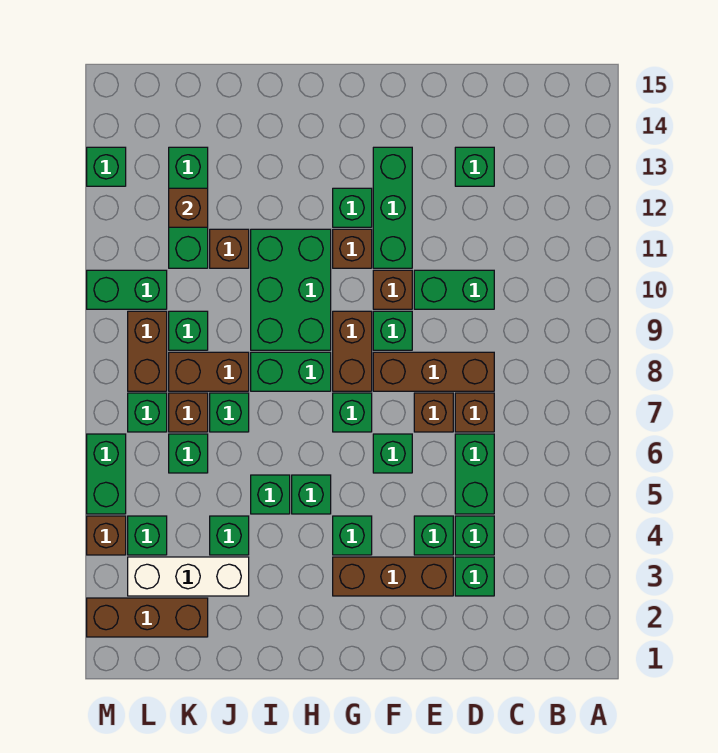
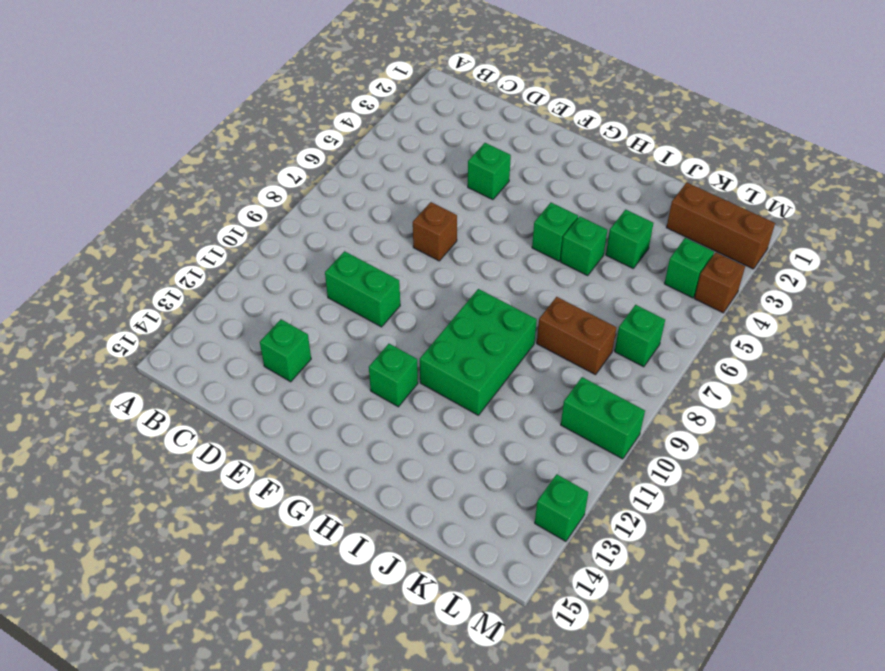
none -> green 1x1 brick [455,557,494,596]
none -> green 1x1 brick [455,516,494,555]
none -> green 1x2 brick [455,434,494,514]
none -> brown 1x1 brick [455,393,494,432]

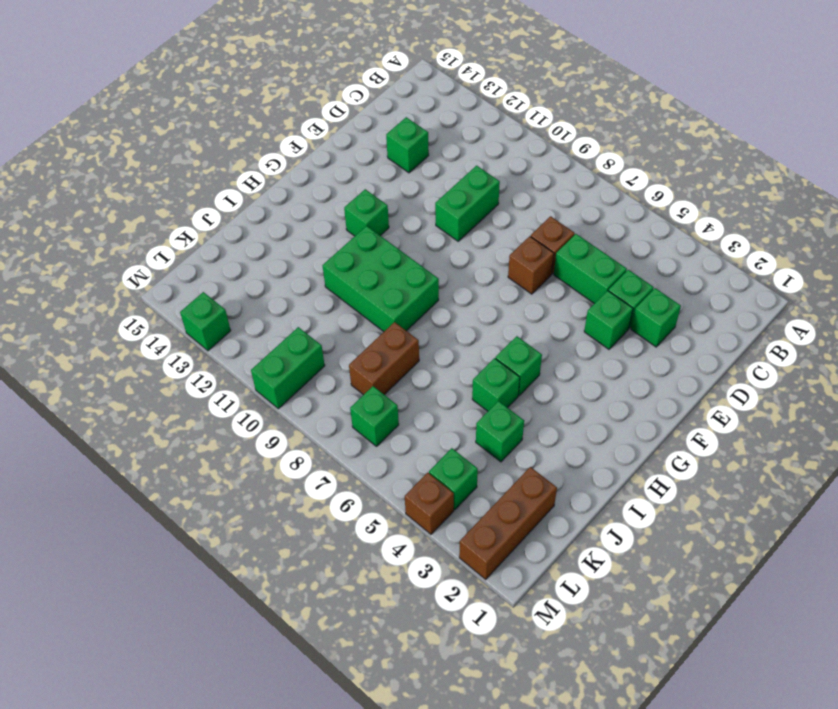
none -> brown 1x3 brick [373,352,494,391]
none -> brown 1x3 brick [333,557,453,596]
none -> green 1x1 brick [373,434,412,473]
none -> green 1x1 brick [373,311,412,350]

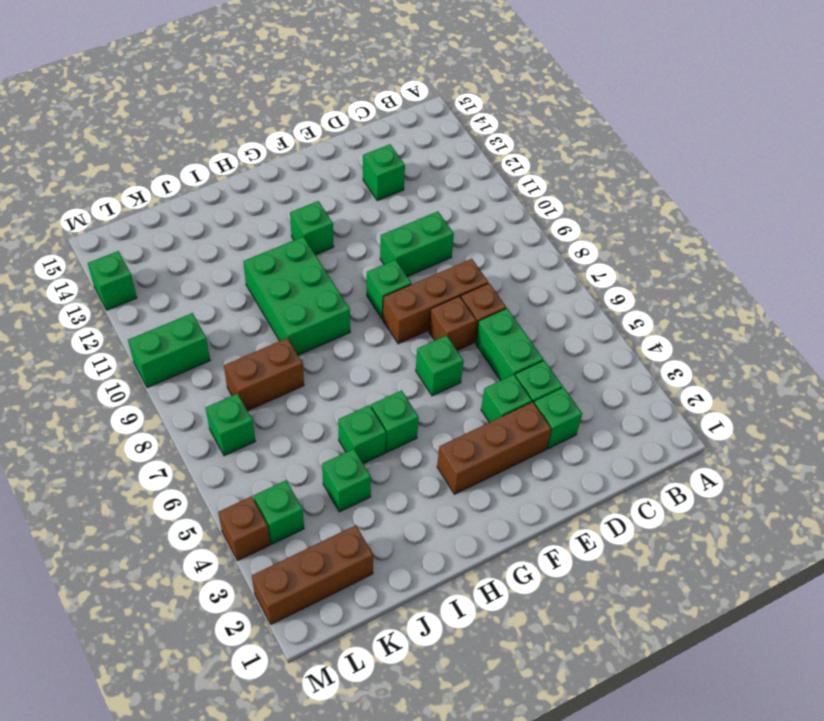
none -> brown 1x1 brick [373,270,412,309]
none -> green 1x3 brick [373,147,412,268]
none -> green 1x1 brick [333,516,372,555]
none -> green 1x1 brick [333,393,372,432]

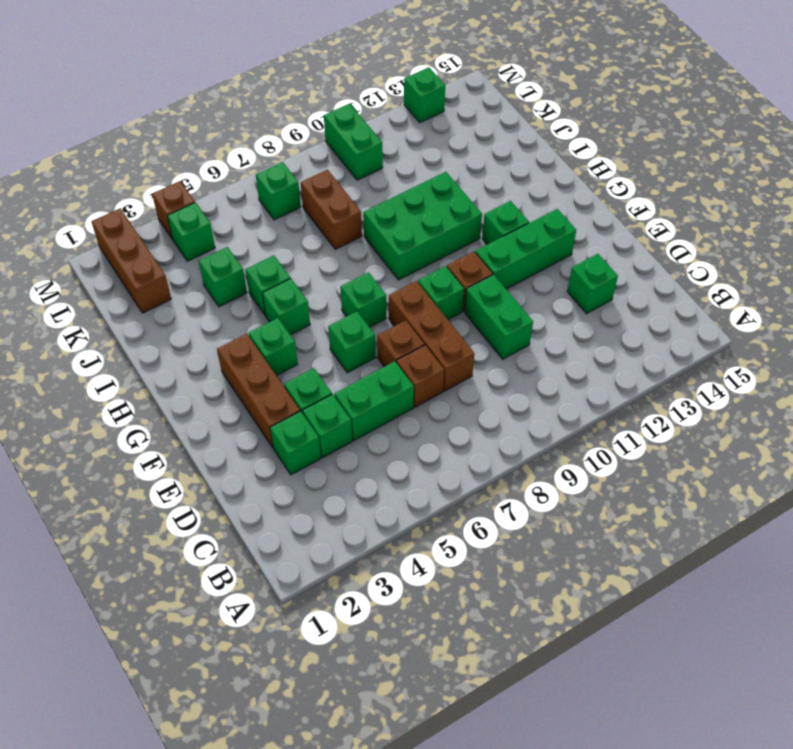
none -> brown 1x2 brick [333,311,372,391]
none -> brown 1x1 brick [333,229,372,268]
none -> green 1x2 brick [251,352,331,391]
none -> white 1x3 brick [128,557,249,596]

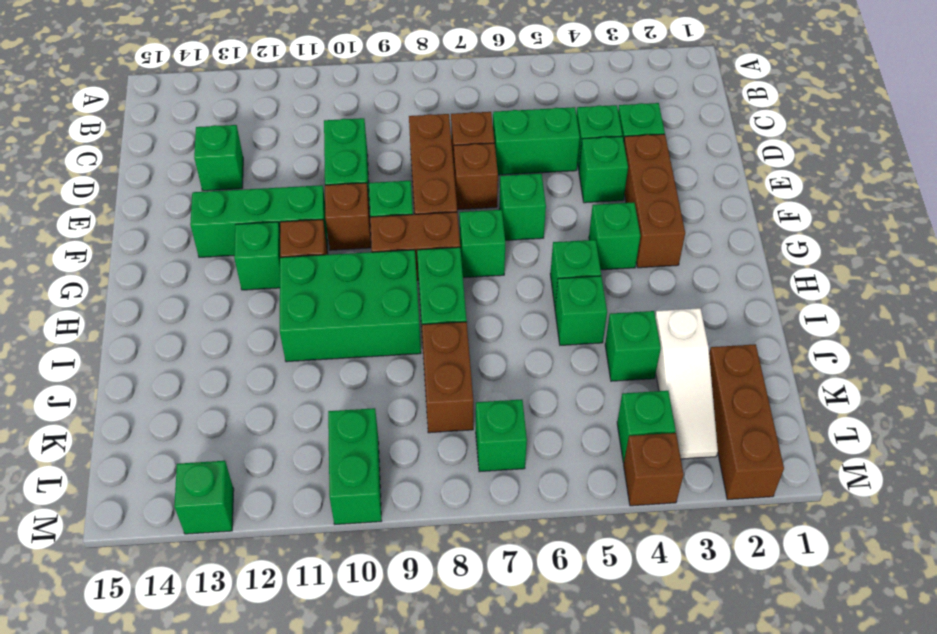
white 1x3 slope [655,308,718,459] -> white 1x3 brick [128,557,249,596]
none -> green 1x1 brick [210,393,249,432]
none -> brown 1x1 brick [210,229,249,268]
none -> green 1x1 brick [169,434,208,473]
none -> brown 1x1 brick [169,393,208,432]

